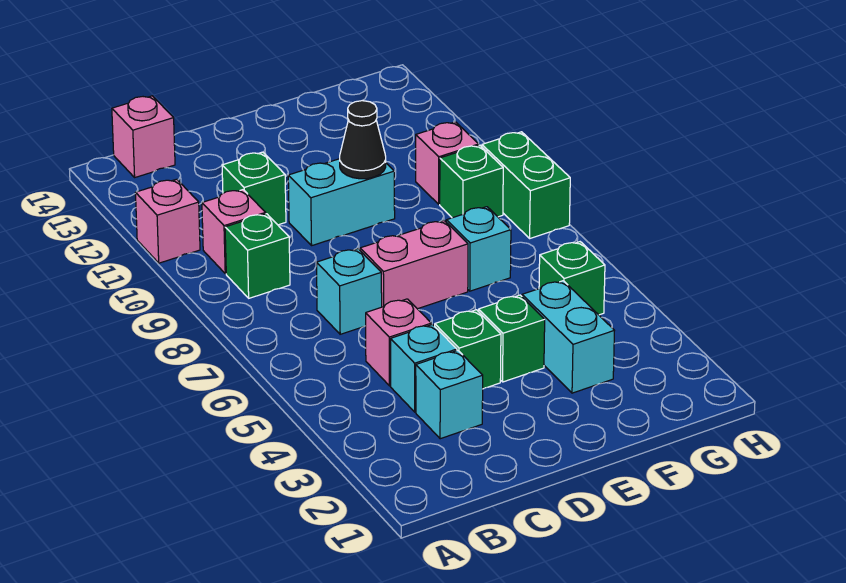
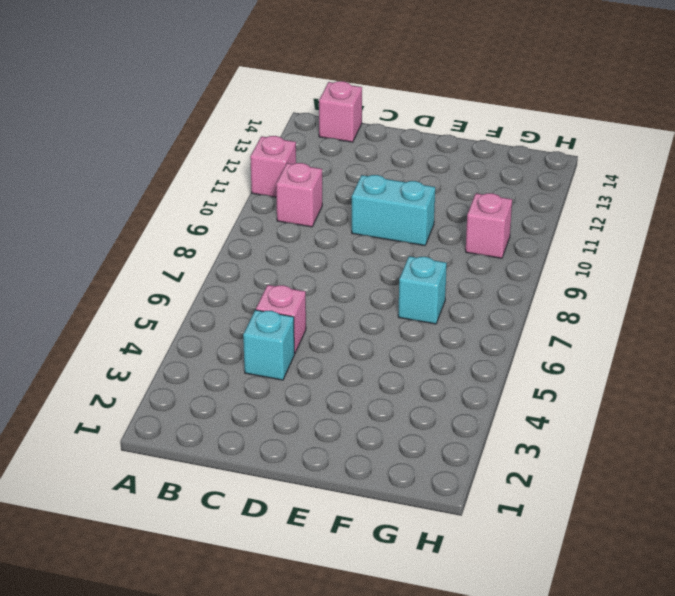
none -> green 1x1 brick [225,214,290,298]
none -> cyan 1x1 brick [416,350,483,439]
none -> cyan 1x1 brick [317,249,382,334]

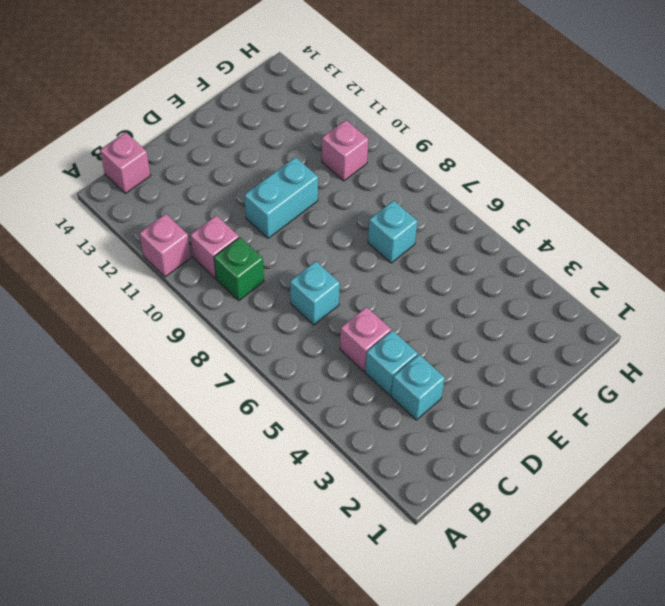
none -> green 1x1 brick [222,152,286,225]
none -> green 1x1 brick [435,310,501,389]
none -> pink 1x2 brick [360,221,468,309]

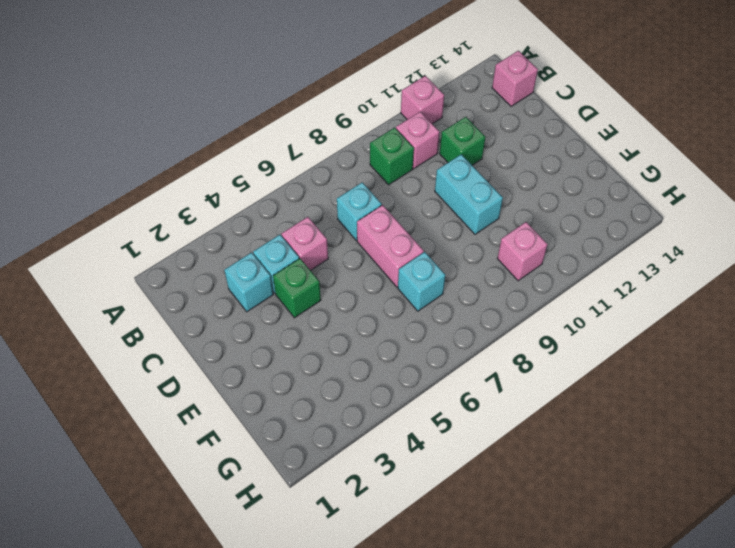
none -> green 1x1 brick [479,295,545,382]
none -> cyan 1x2 brick [522,281,615,393]
none -> green 1x1 brick [539,242,605,315]

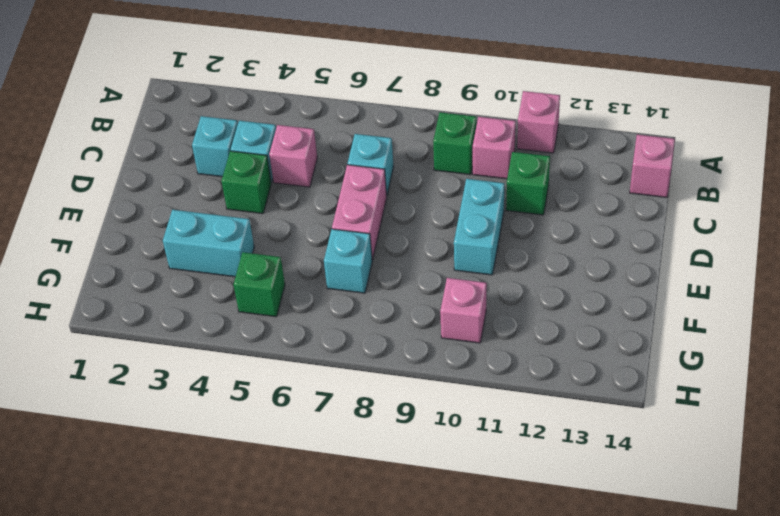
none -> green 1x1 brick [479,295,545,382]
none -> green 1x1 brick [440,145,503,218]
none -> green 1x2 brick [482,132,570,238]

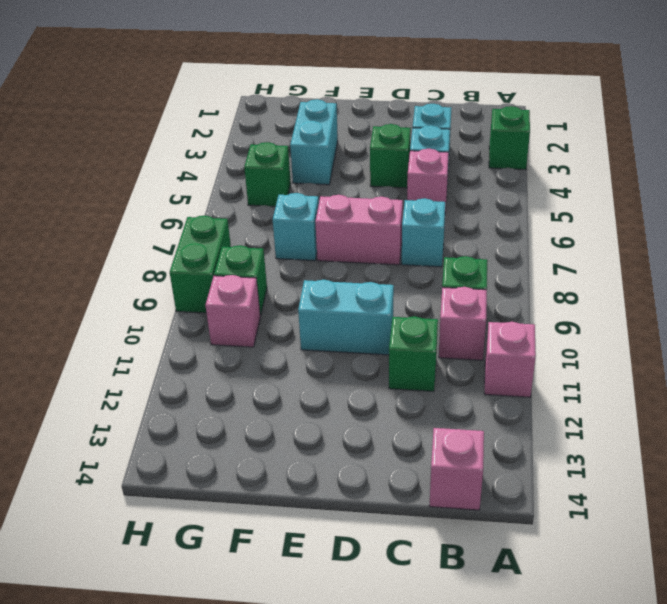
green 1x1 brick [489,106,530,170] -> green 1x1 brick moved to [479,295,545,382]
none -> black 1x1 cone [340,101,386,179]

